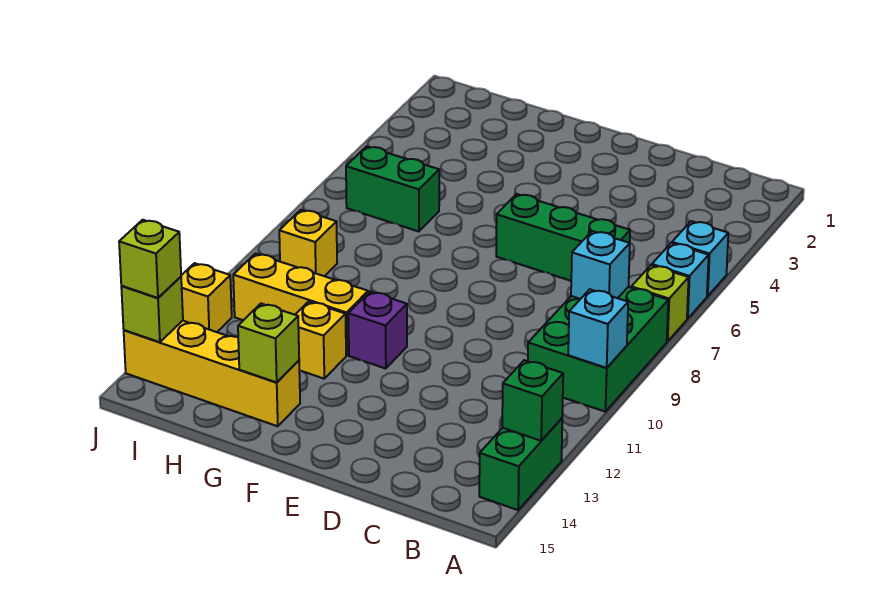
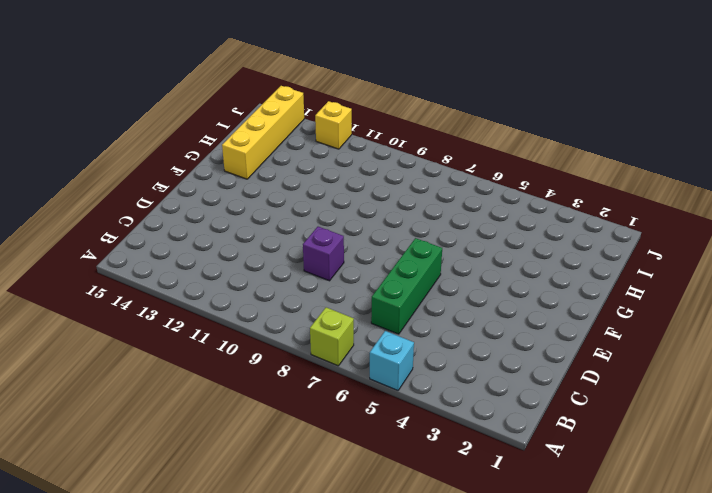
purple 1x1 brick [303,227,344,281] -> purple 1x1 brick moved to [348,292,407,369]
none -> cyan 1x1 brick [652,243,709,319]
none -> green 2x3 brick [528,287,668,412]
none -> green 1x2 brick [479,418,562,510]

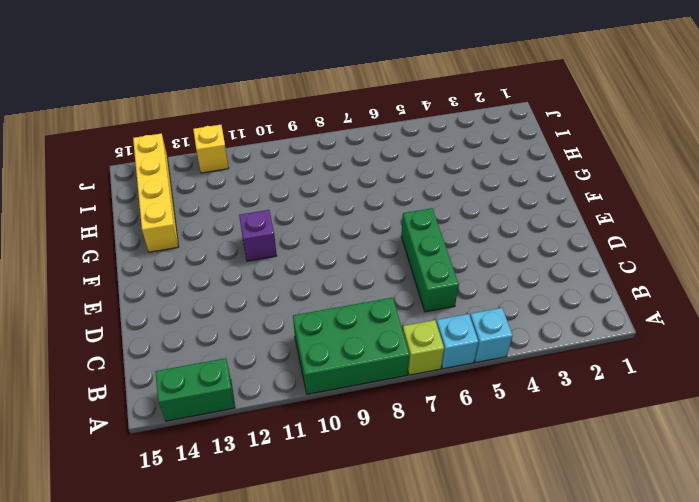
none -> yellow 1x3 brick [233,254,368,355]
none -> yellow 1x1 brick [295,301,346,379]
none -> green 1x2 brick [346,146,439,231]

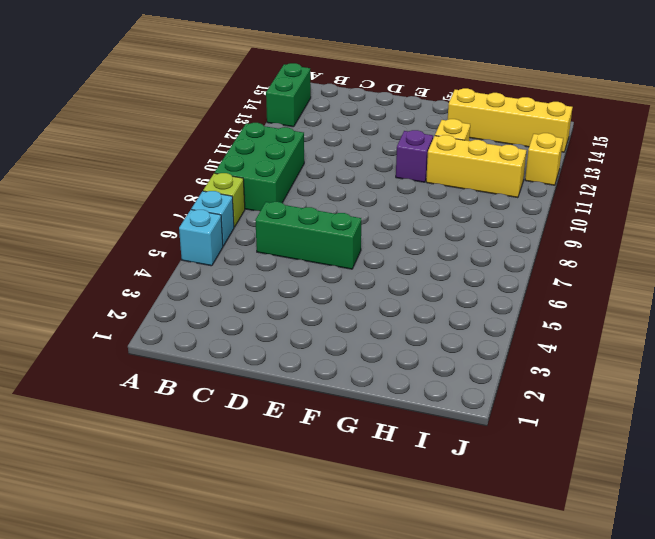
none -> green 1x2 brick [346,146,439,231]
none -> yellow 1x1 brick [279,210,337,276]
none -> cyan 1x1 brick [568,289,628,368]

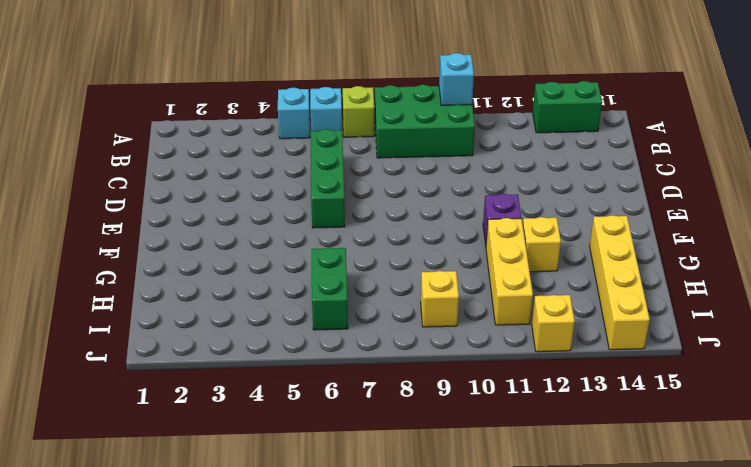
none -> green 1x1 brick [502,360,563,441]
none -> cyan 1x1 brick [571,231,630,299]
none -> lime 1x1 brick [238,304,299,382]

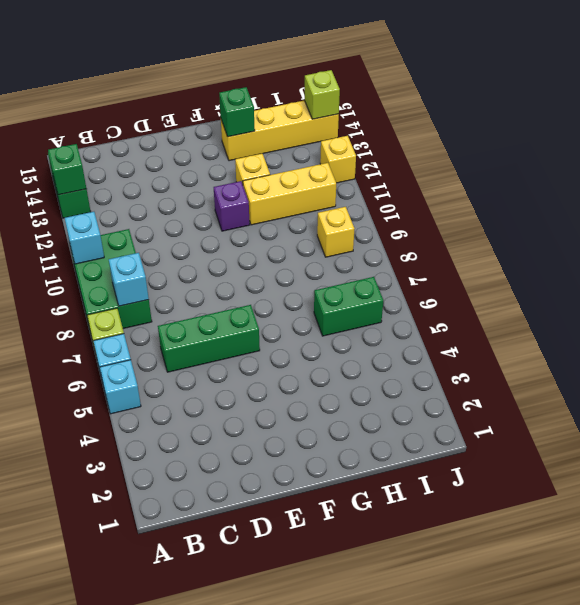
green 1x1 brick [219,87,255,137] -> lime 1x1 brick [238,304,299,382]
none -> lime 1x1 brick [119,220,181,298]

